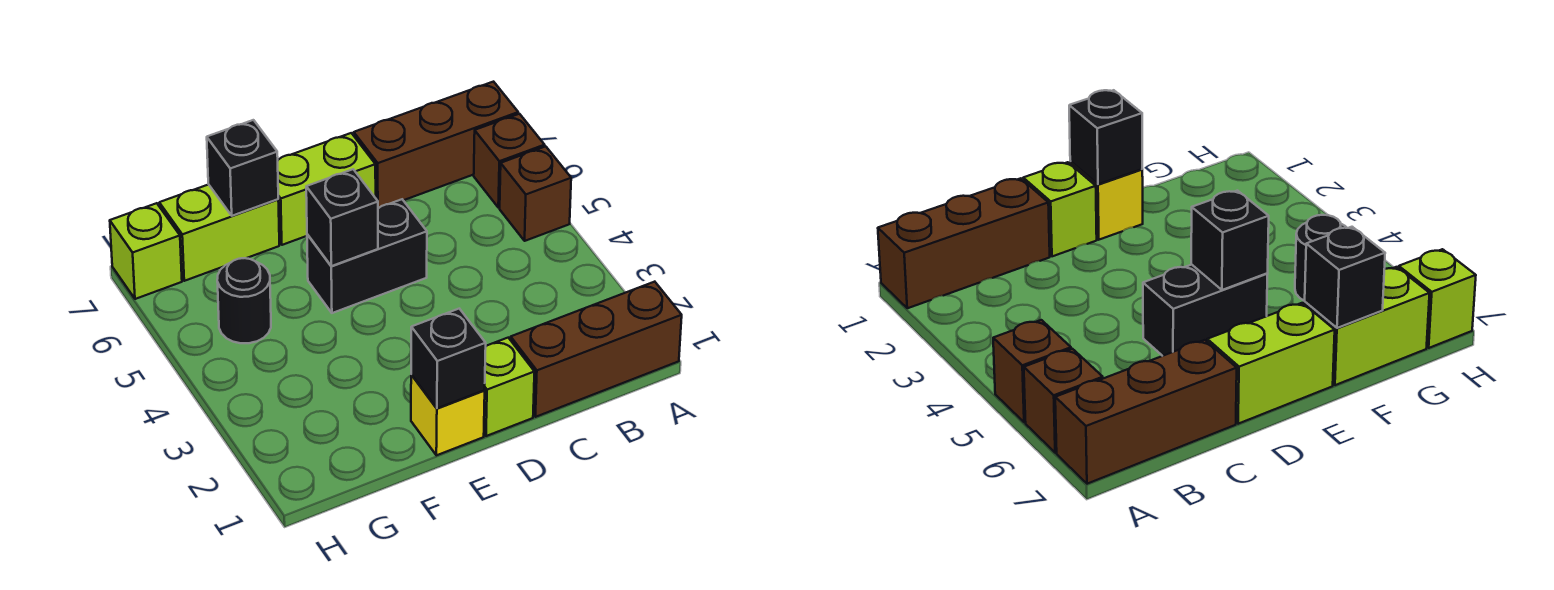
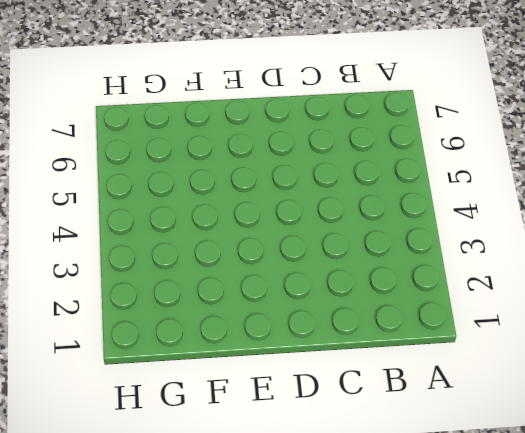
none -> brown 1x3 brick [511,282,682,417]
none -> brown 1x1 brick [500,146,571,241]
none -> brown 1x1 brick [474,114,545,208]

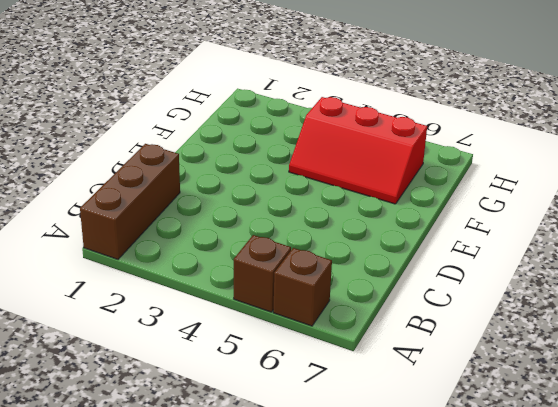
red 2x3 slope [289,97,427,204] -> black 1x1 round brick [217,258,271,343]
none -> brown 1x3 brick [354,82,518,208]
none -> lime 1x1 brick [484,338,534,436]
none -> black 1x2 brick [307,199,427,313]

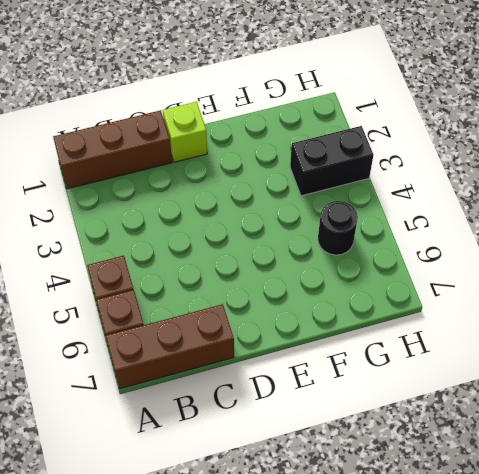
black 1x2 brick [290,126,373,196] -> black 1x2 brick moved to [307,199,427,313]
none -> lime 1x2 brick [278,133,376,245]
none -> yellow 1x1 brick [411,374,485,455]
none -> lime 1x2 brick [159,184,279,281]

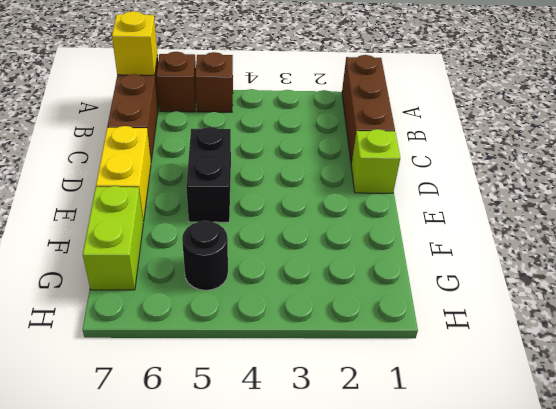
yellow 1x1 brick [112,11,157,75] -> yellow 1x1 brick moved to [411,374,485,455]
yellow 1x2 brick [96,126,151,221] -> lime 1x2 brick [278,133,376,245]
none -> lime 1x1 brick [110,203,182,299]
none -> black 1x1 brick [411,309,486,408]
none -> black 1x1 brick [306,169,378,266]

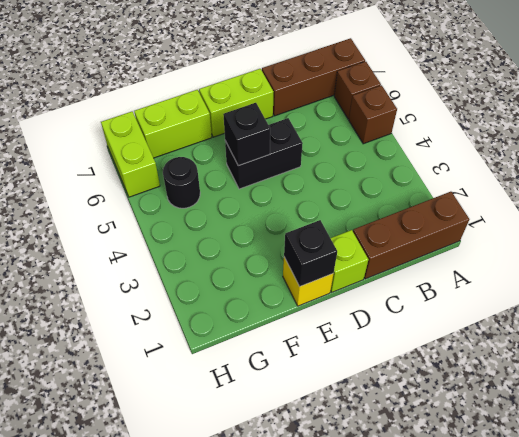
lime 1x2 brick [101,112,160,197] -> lime 1x1 brick [110,203,182,299]
none -> black 1x1 brick [207,120,278,216]

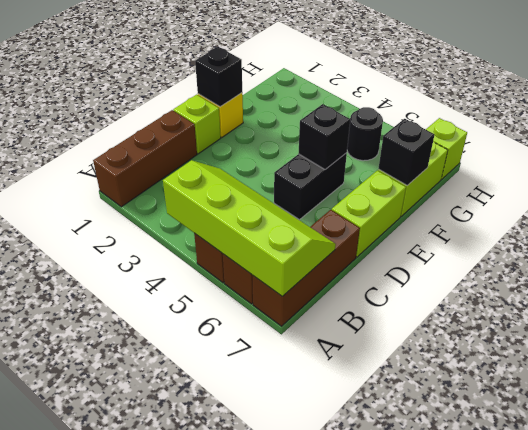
lime 2x4 slope [163,160,336,296] -> none

